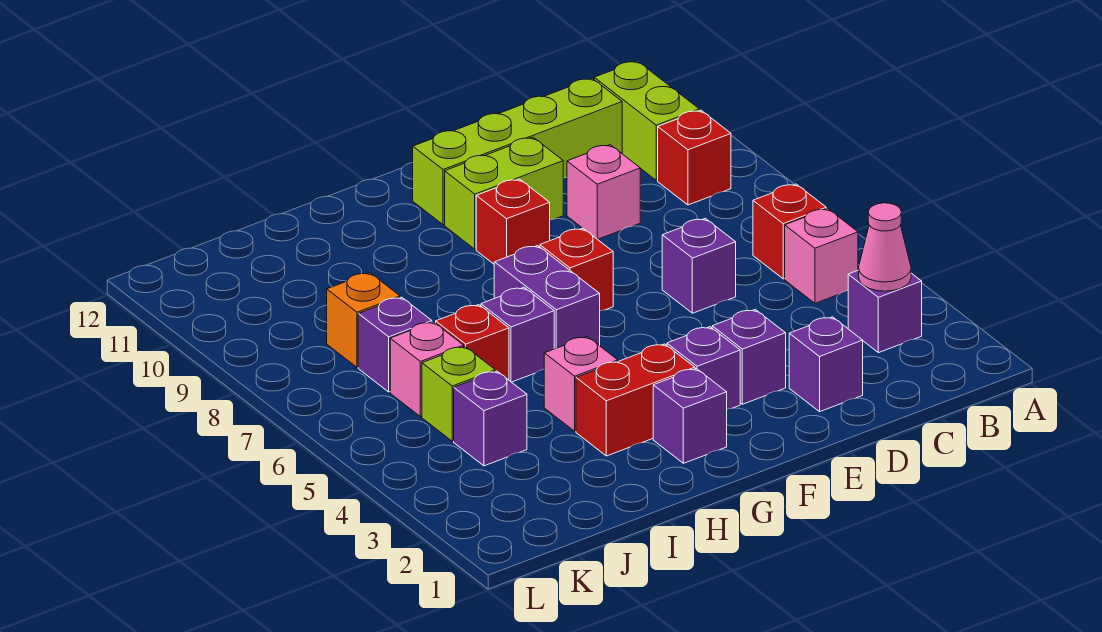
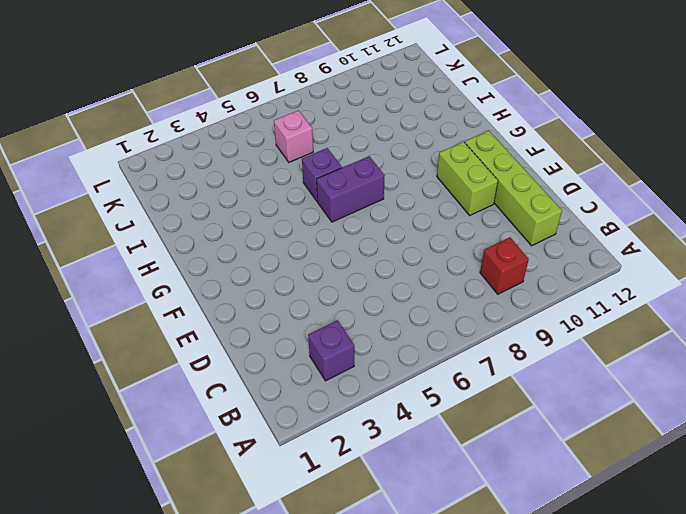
none -> pink 1x1 brick [785,209,858,303]
none -> red 1x1 brick [753,184,826,279]
none -> lime 1x2 brick [594,61,699,180]

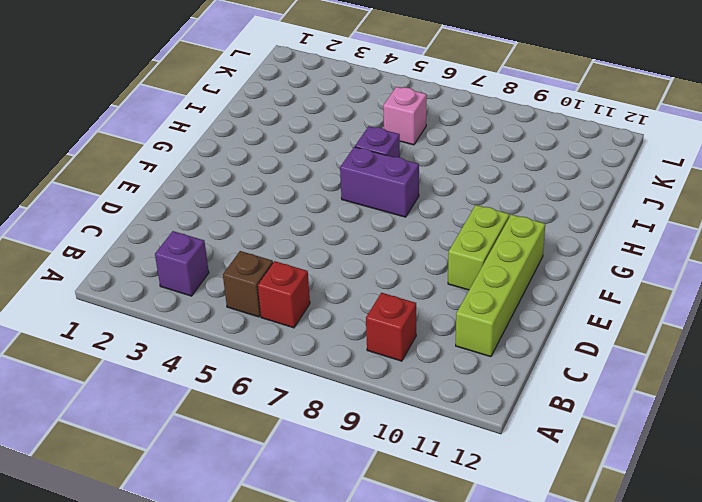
brown 1x1 brick [223,251,273,317] -> pink 1x1 brick [785,209,858,303]
none -> lime 1x2 brick [594,61,699,180]
none -> purple 1x1 brick [789,317,863,412]
none -> purple 1x1 brick [662,218,736,313]

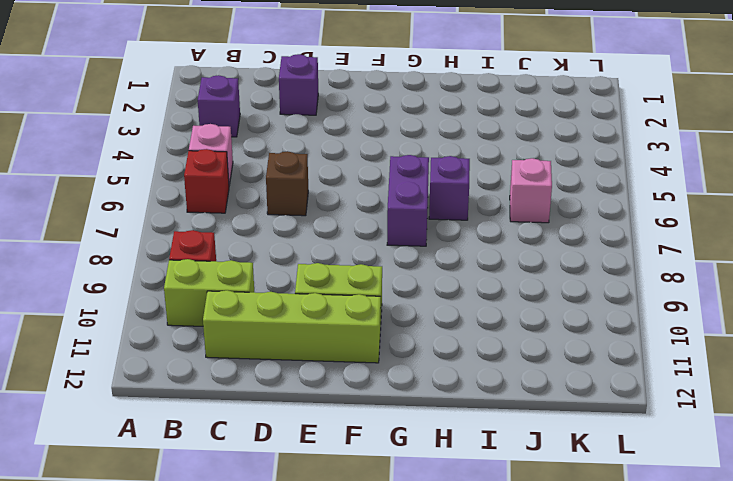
lime 1x2 brick [164,259,254,326] -> lime 1x2 brick turned to [594,61,699,180]
brown 1x1 brick [266,151,308,216] -> purple 1x1 brick [662,218,736,313]
none -> pink 1x1 brick [567,145,640,239]
none -> purple 1x1 brick [712,310,786,404]
none -> purple 1x1 brick [667,327,740,409]

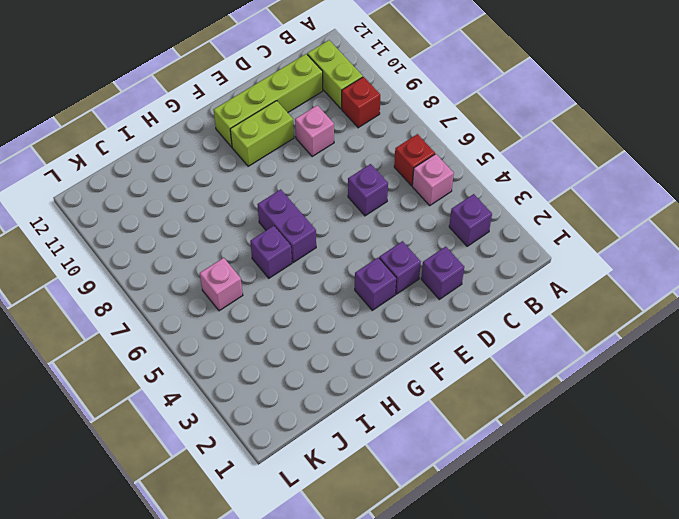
none -> red 1x1 brick [540,228,613,311]
none -> red 1x1 brick [476,179,550,264]
none -> purple 1x1 brick [653,369,727,463]

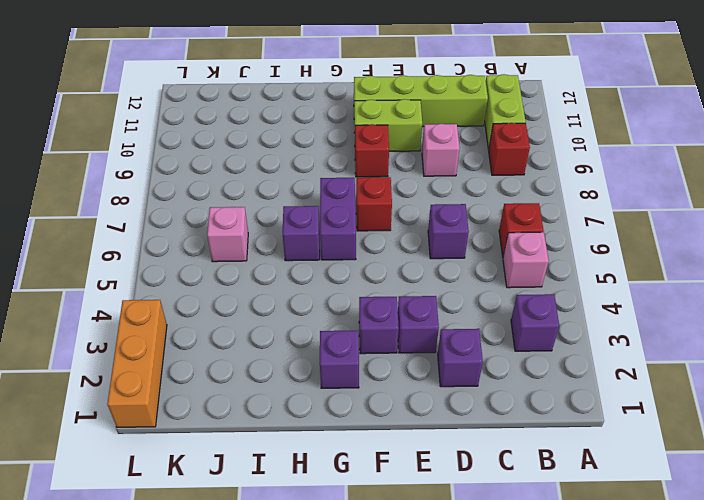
orange 1x3 brick [107,300,167,427] -> none
none -> red 1x2 brick [576,344,695,456]
none -> pink 1x1 brick [544,337,618,431]
none -> red 1x1 brick [436,305,509,380]

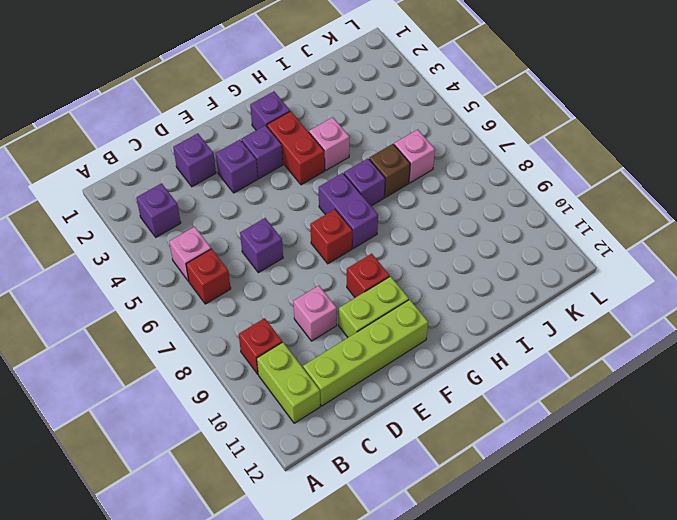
red 1x2 brick [267,111,325,185] -> red 1x2 brick turned to [576,344,695,456]
brown 1x1 brick [369,144,410,197] -> red 1x1 brick [436,305,509,380]
none -> purple 1x1 brick [454,371,527,466]
none -> lime 1x1 brick [422,347,495,441]
none -> purple 1x1 brick [358,297,432,392]

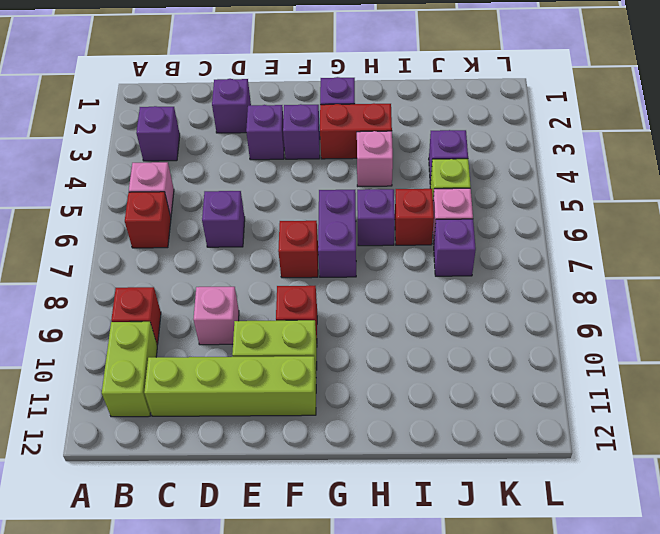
none -> orange 1x1 brick [327,273,400,367]
none -> pink 1x1 cone [859,203,911,291]

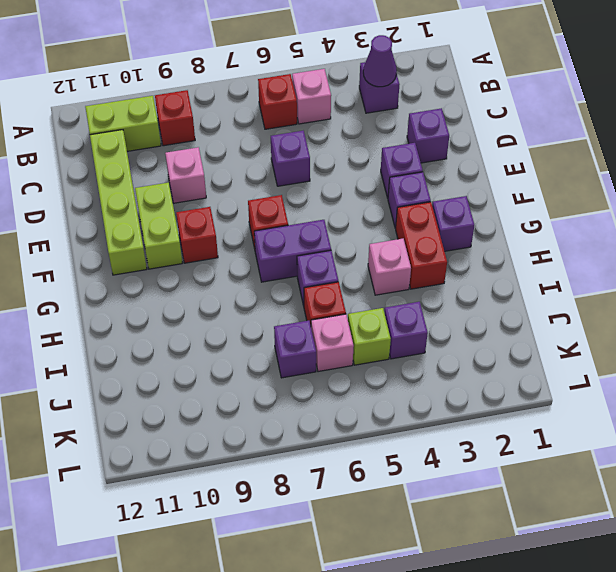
purple 1x1 cone [363,35,397,87] -> pink 1x1 cone [859,203,911,291]
none -> orange 1x1 brick [327,273,400,367]

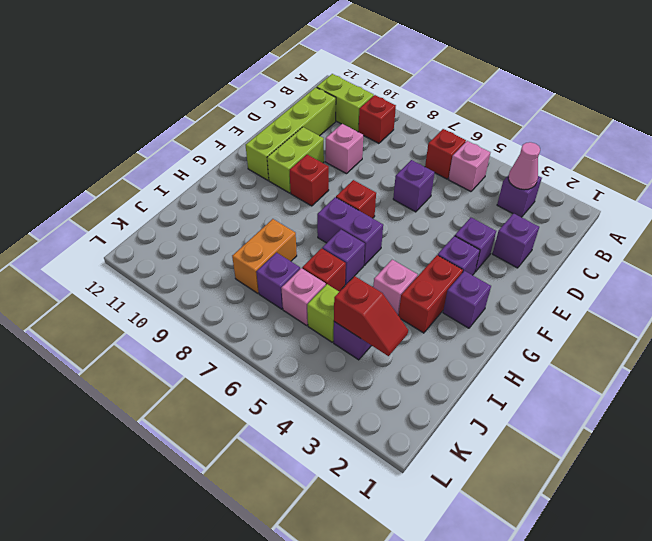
orange 1x2 brick [232,219,297,293] -> orange 1x1 brick [327,273,400,367]
red 1x2 slope [334,276,408,356] -> none

